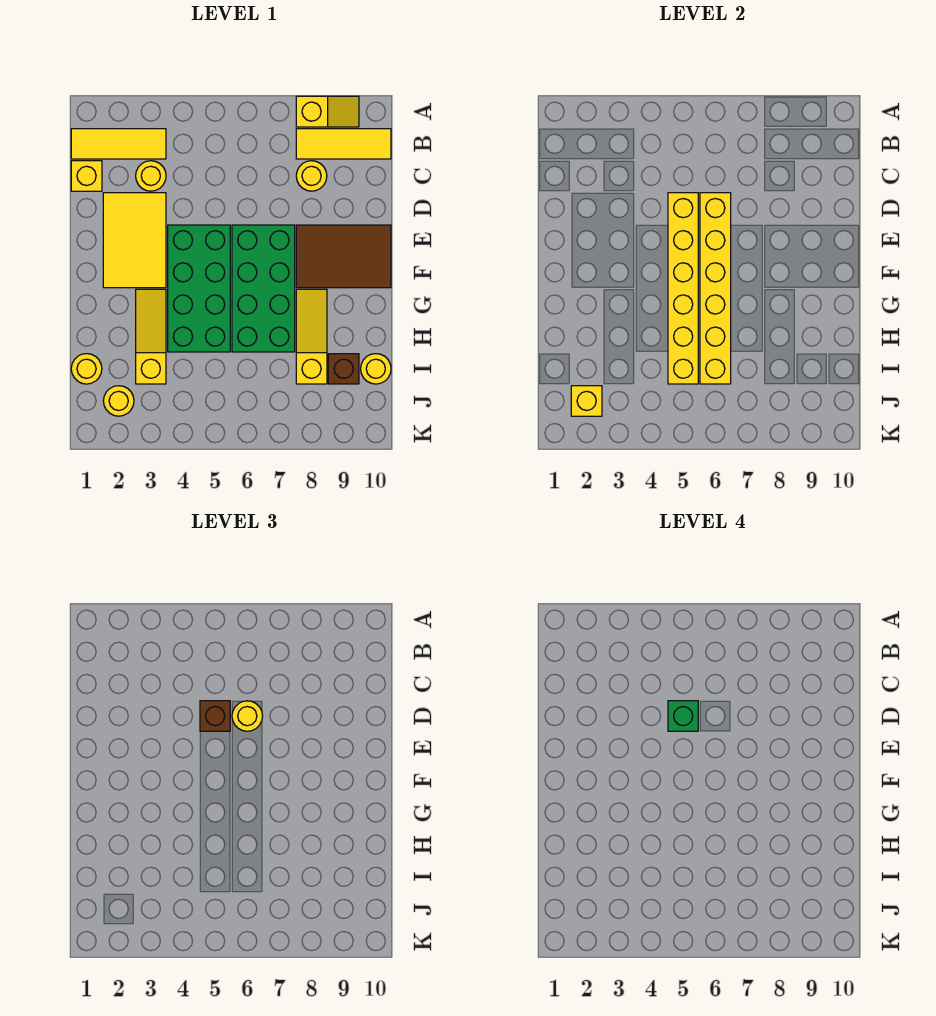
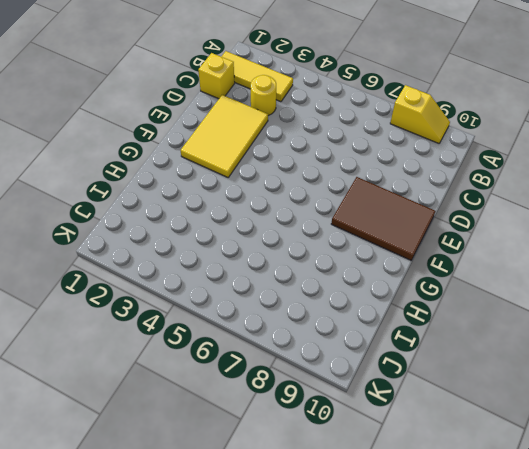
none -> yellow 1x3 tile [296,129,391,159]
none -> yellow 1x1 round brick [296,161,327,191]
none -> green 2x4 brick [168,225,230,352]

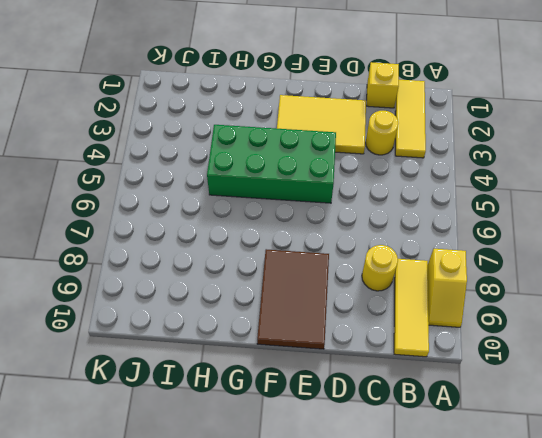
none -> green 2x4 brick [232,225,295,352]
none -> yellow 1x3 slope [136,289,166,384]
none -> yellow 1x3 slope [296,289,327,384]

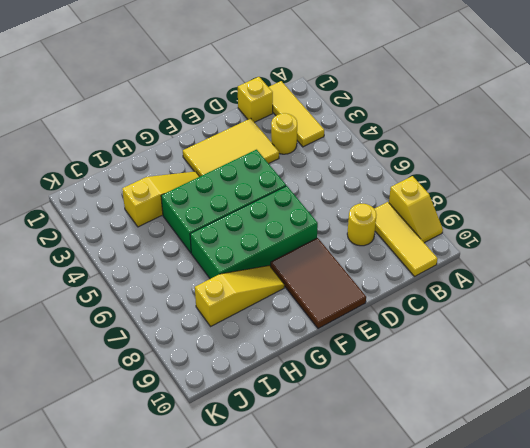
none -> yellow 1x1 round brick [71,354,102,384]
none -> brown 1x1 brick [328,354,359,384]
none -> yellow 1x1 round brick [361,354,391,384]

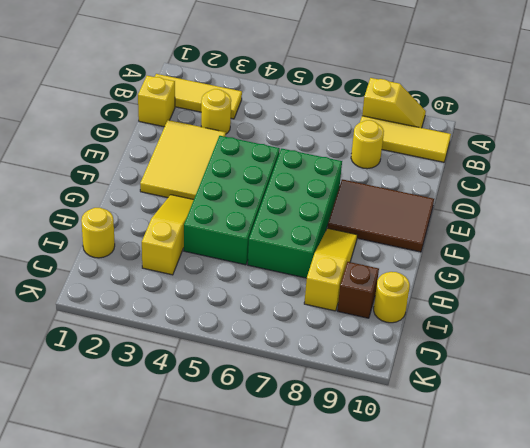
none -> yellow 1x1 round brick [103,386,134,416]
none -> yellow 1x6 brick [668,193,698,384]
none -> yellow 1x6 brick [700,193,731,384]

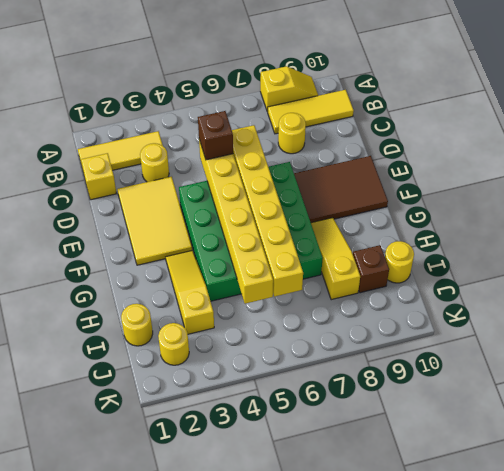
none -> yellow 1x1 brick [571,386,602,416]
none -> yellow 1x1 round brick [232,701,263,731]
none -> green 1x1 brick [668,701,698,731]

